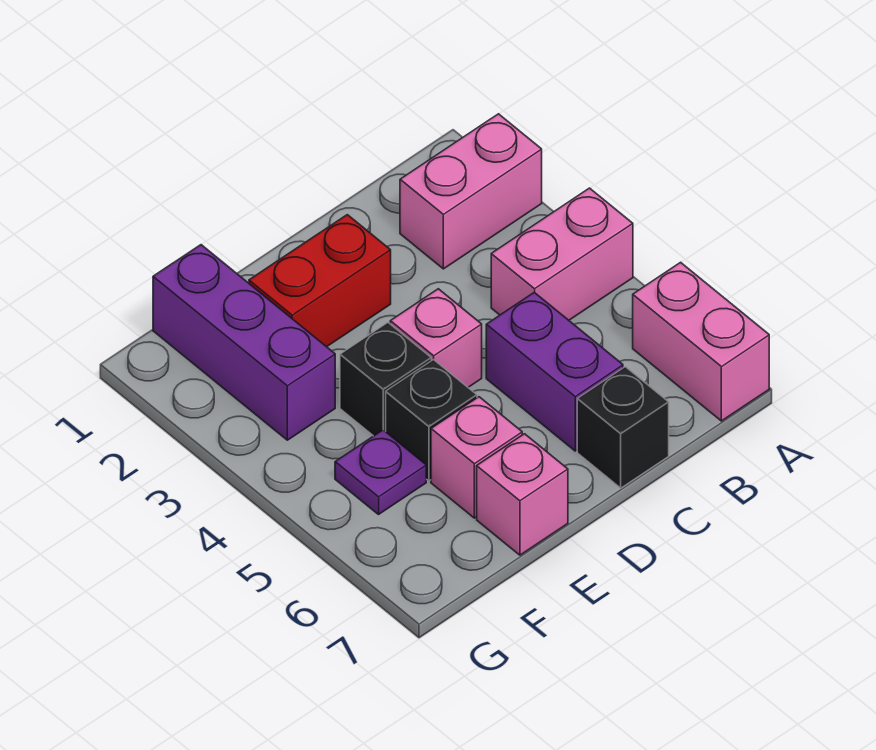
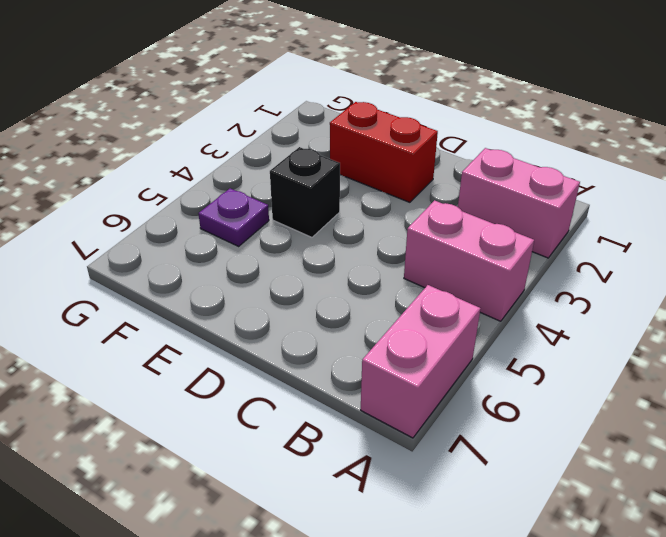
none -> purple 1x2 brick [486,292,623,451]
none -> black 1x1 brick [577,367,669,488]
none -> pink 1x1 brick [390,289,482,387]

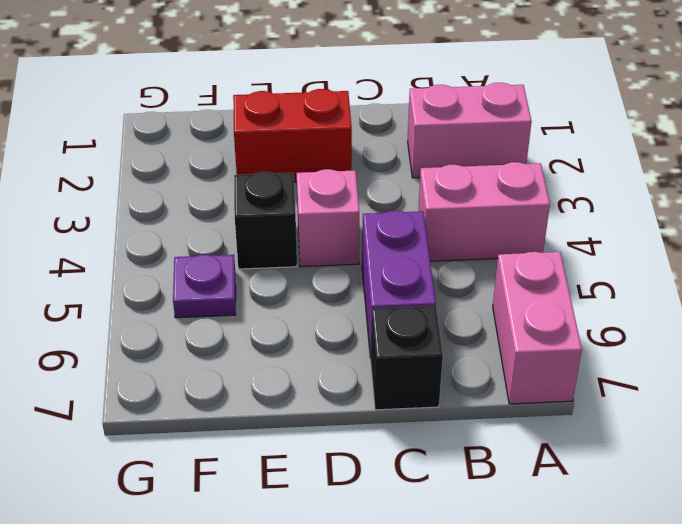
none -> black 1x1 brick [386,359,477,481]
none -> pink 1x1 brick [431,397,522,518]
none -> pink 1x1 brick [477,434,568,555]

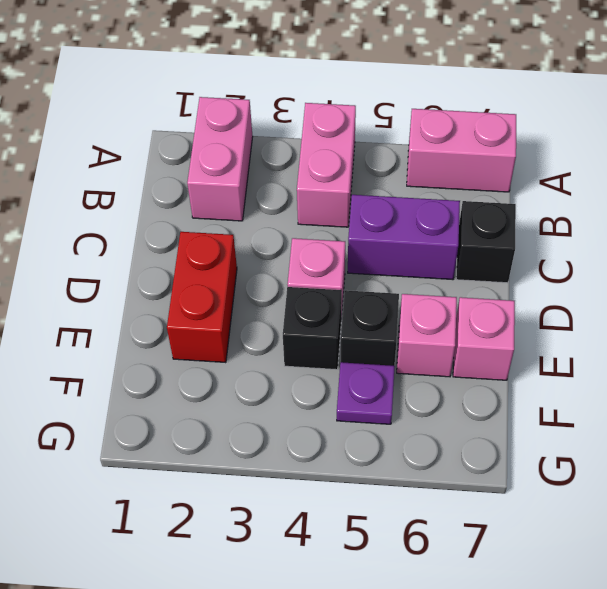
none -> purple 1x3 brick [153,245,335,440]

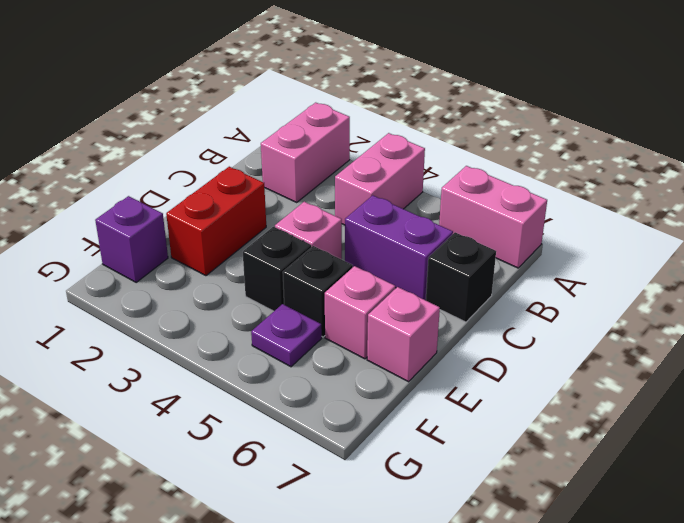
purple 1x1 brick [95,196,168,282] -> purple 1x3 brick [153,245,335,440]

